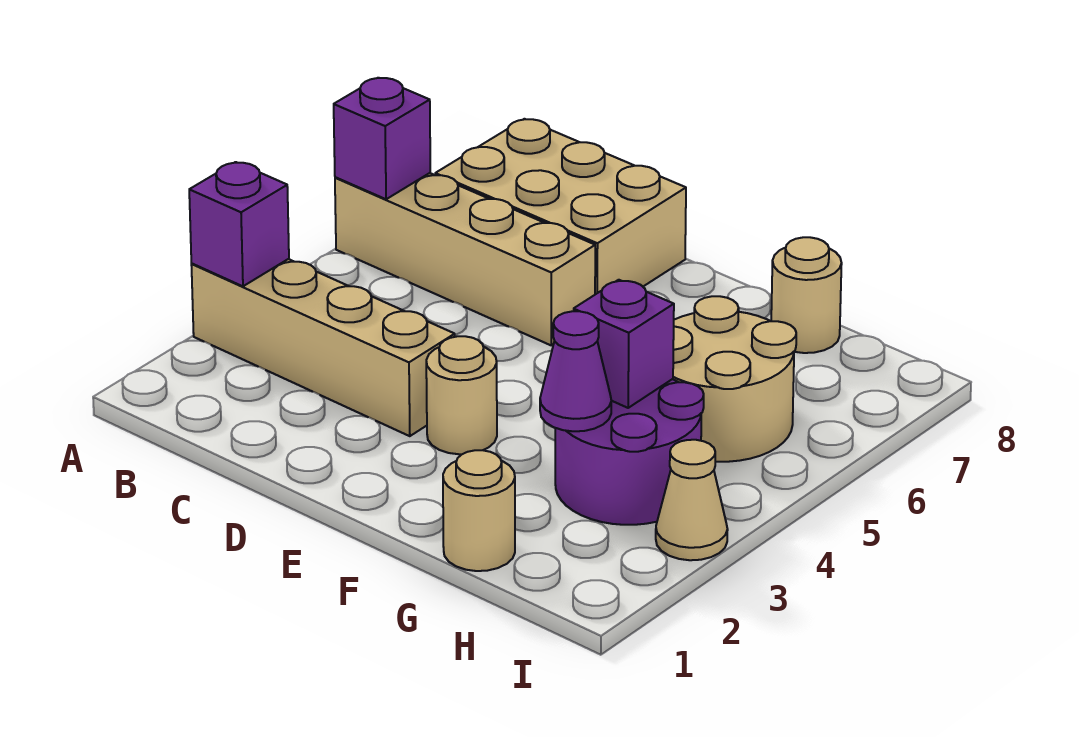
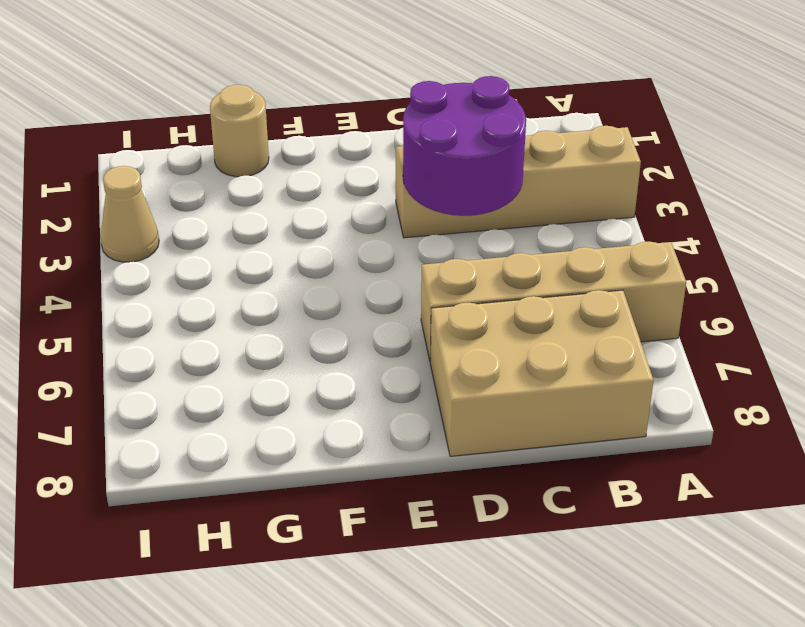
purple 2x2 round brick [403,76,526,216] -> purple 2x2 round brick moved to [555,379,704,525]
none -> tan 1x1 round brick [426,336,497,454]
none -> tan 2x2 round brick [673,296,796,462]
none -> tan 1x1 round brick [771,237,842,353]

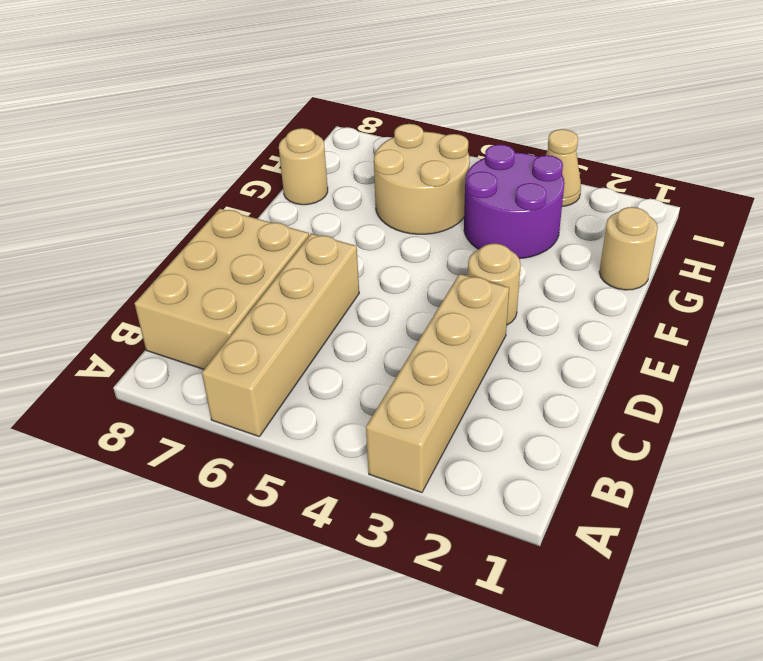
none -> purple 1x1 brick [189,162,289,286]
none -> purple 1x1 brick [334,78,430,199]
none -> purple 1x1 cone [540,311,611,431]

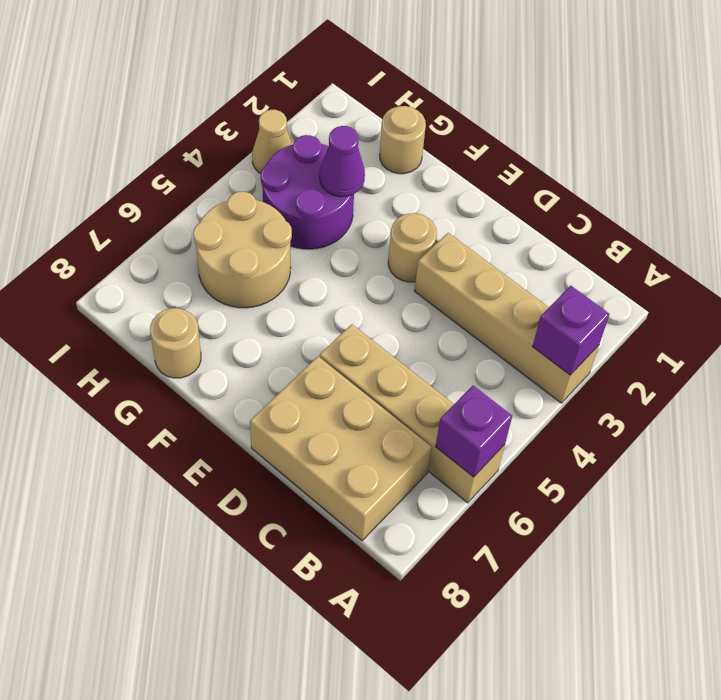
none -> purple 1x1 brick [574,280,674,408]

